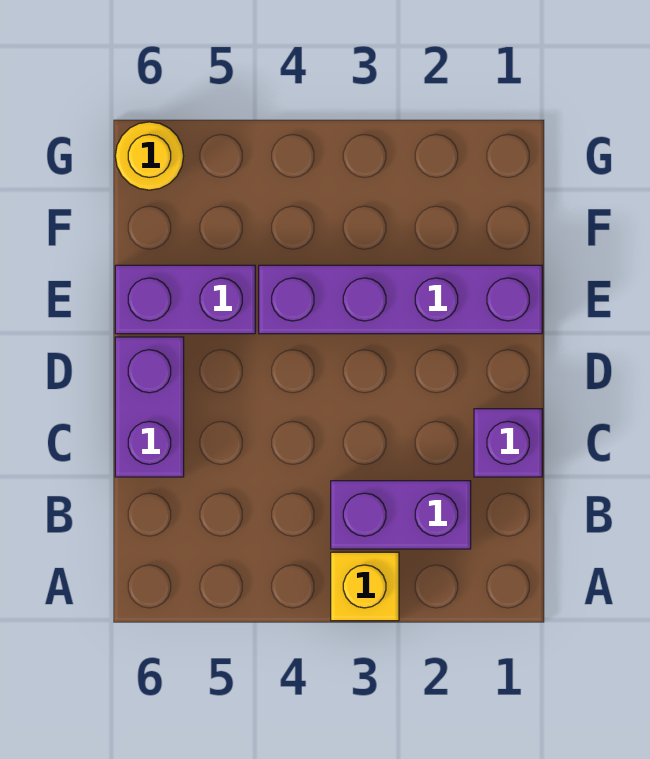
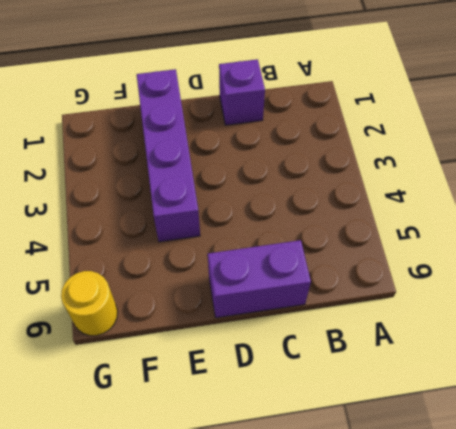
none -> yellow 1x1 brick [331,552,399,621]
none -> purple 1x2 brick [331,481,471,549]

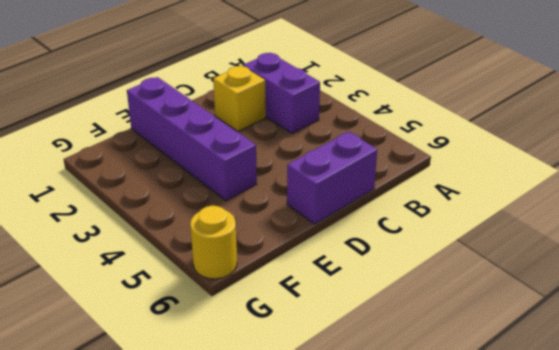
yellow 1x1 brick [213,66,266,132] -> yellow 1x1 brick moved to [331,552,399,621]
none -> purple 1x1 brick [474,409,542,477]
none -> purple 1x2 brick [115,265,255,334]

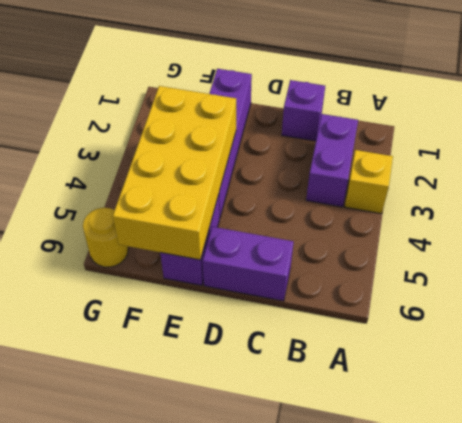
yellow 2x4 brick [113,86,236,260] -> none

